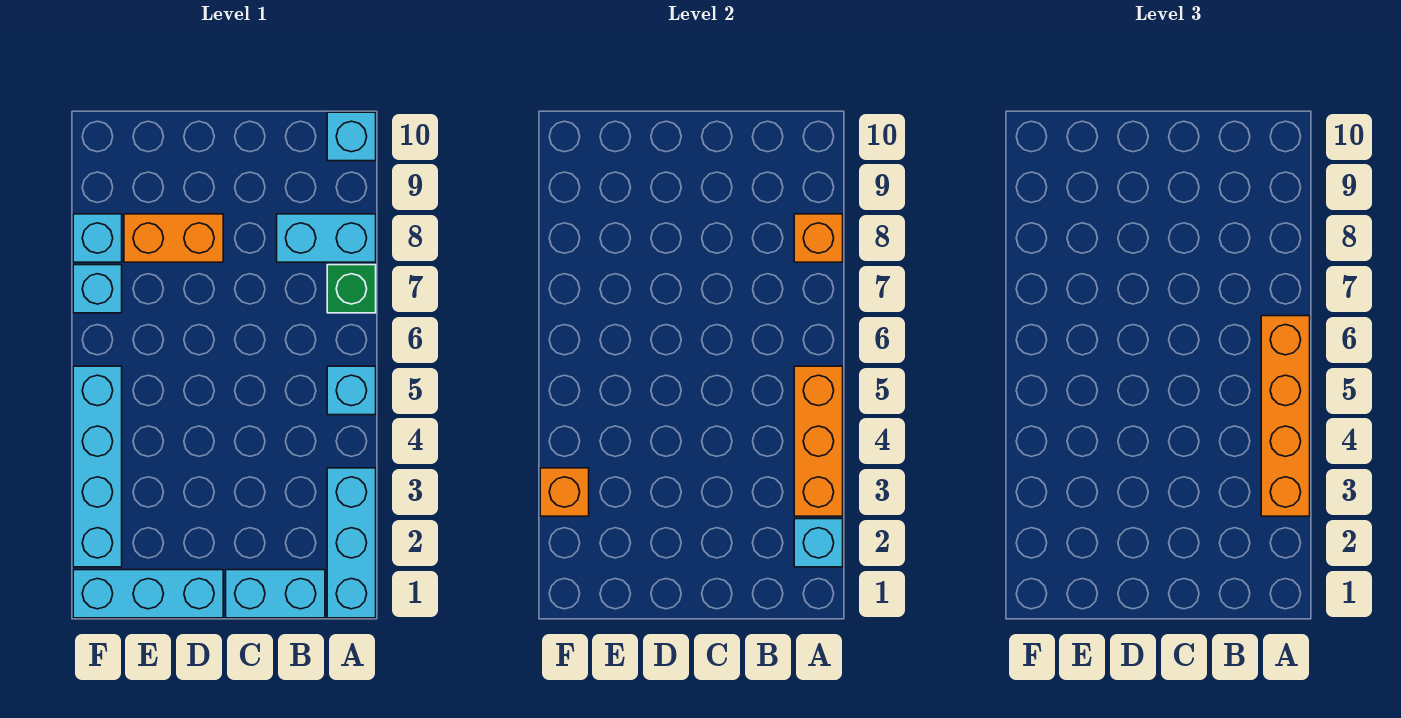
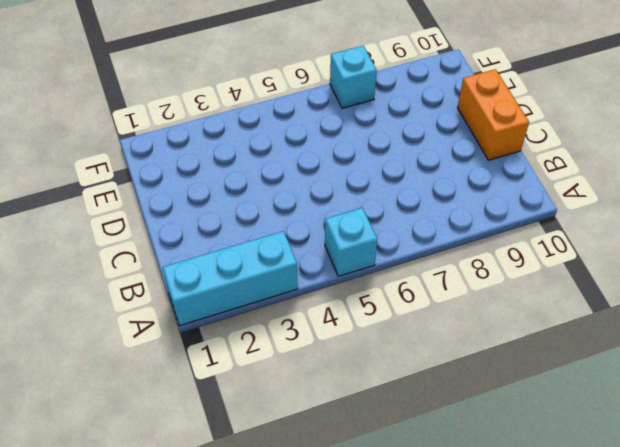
orange 1x2 brick [457,69,529,160] -> orange 1x2 brick moved to [124,214,223,262]
none -> green 1x1 brick [327,265,376,313]
none -> cyan 1x2 brick [277,214,376,262]
none -> cyan 1x1 brick [327,112,376,161]

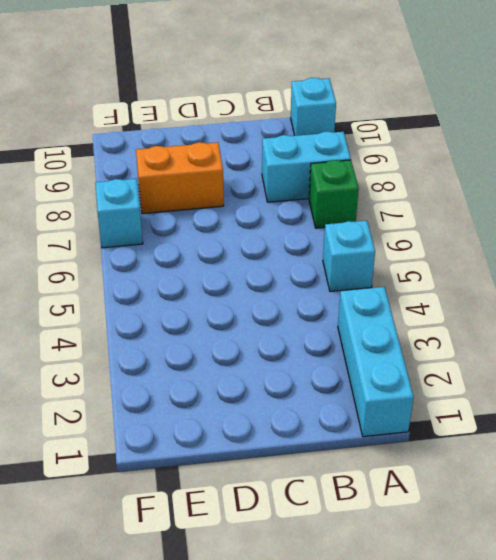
none -> cyan 1x2 brick [226,570,325,618]
none -> cyan 1x3 brick [73,570,223,618]
none -> cyan 1x4 brick [73,366,122,567]

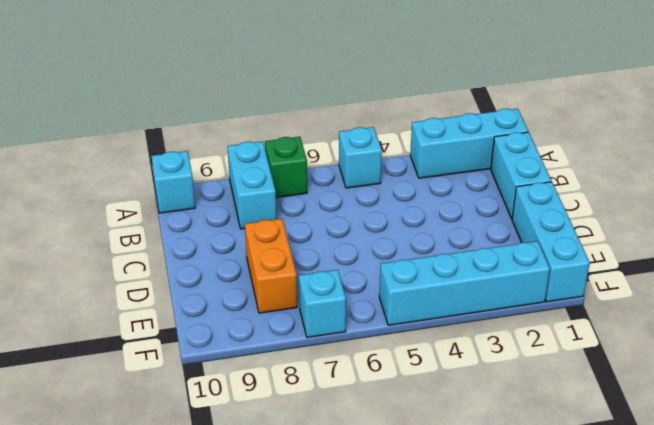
none -> cyan 1x1 brick [73,214,122,262]
none -> cyan 1x1 brick [794,519,843,567]
none -> orange 1x3 brick [794,366,843,516]

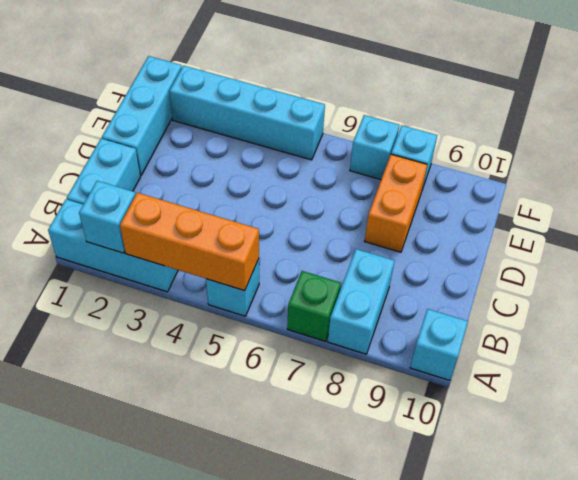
none -> orange 1x1 brick [794,214,843,262]
none -> orange 1x1 brick [540,468,589,516]
none -> orange 1x4 brick [1261,316,1310,516]

